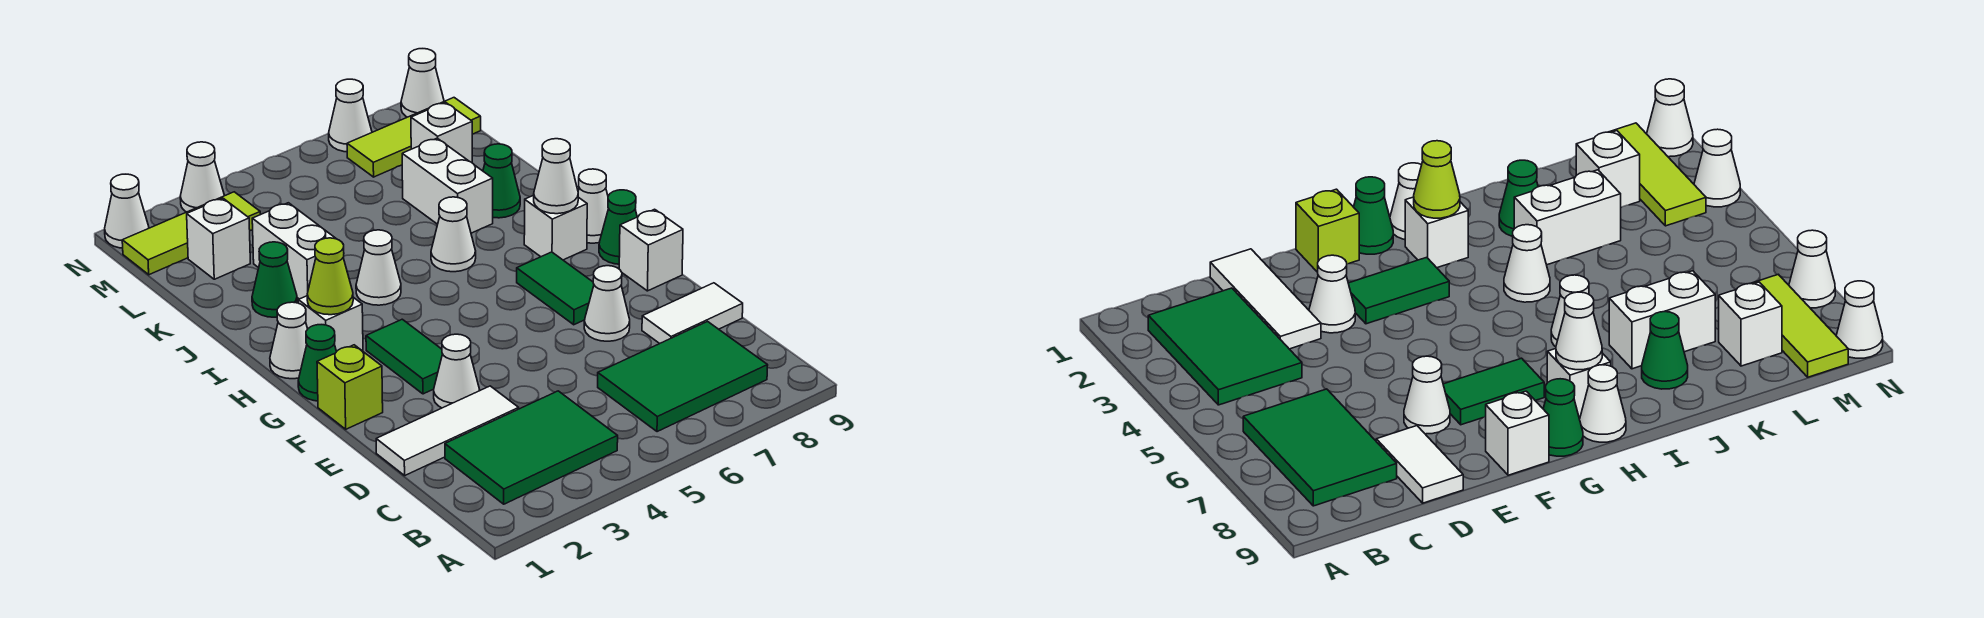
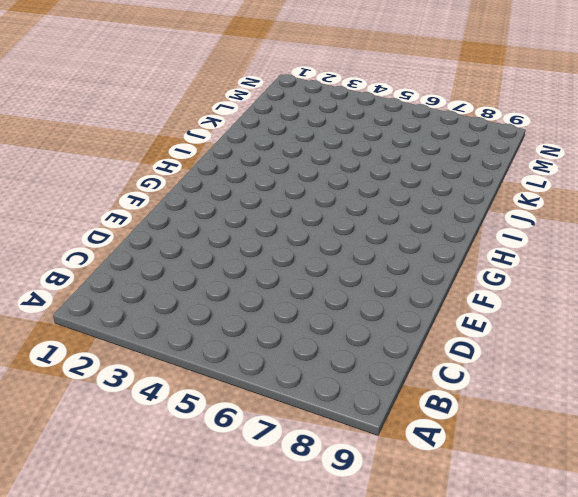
none -> green 2x3 tile [445,391,618,504]
none -> green 2x3 tile [598,322,768,432]
none -> white 1x3 tile [376,386,519,475]
none -> white 1x2 tile [642,283,743,344]

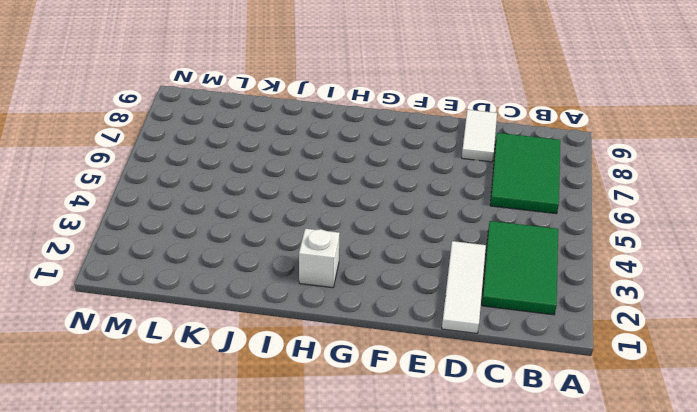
none -> white 1x1 cone [434,334,480,408]
none -> white 1x1 cone [584,266,630,341]
none -> lime 1x1 brick [317,345,383,429]
none -> green 1x2 tile [366,319,442,394]

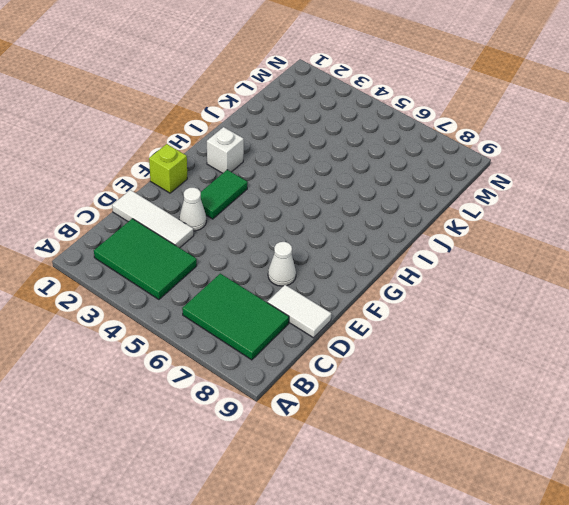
none -> green 1x2 tile [517,252,594,325]
none -> white 1x1 brick [619,209,683,291]
none -> green 1x1 cone [298,325,336,401]
none -> green 1x1 cone [599,190,637,264]

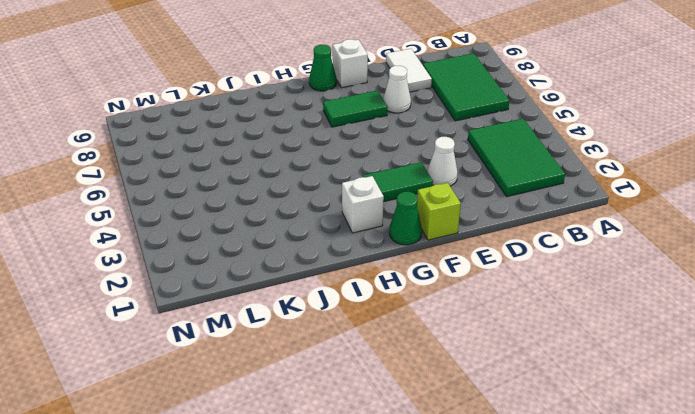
none -> white 1x3 tile [376,386,519,475]
none -> white 1x1 cone [270,302,307,379]
none -> white 1x1 brick [524,195,587,260]
none -> white 1x1 cone [578,169,608,243]

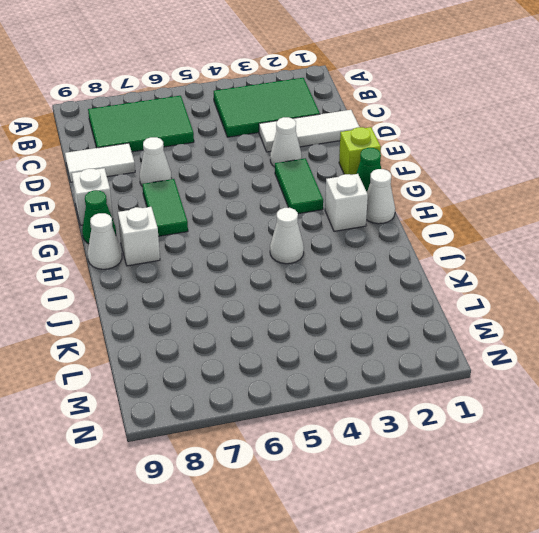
none -> white 1x1 cone [431,197,476,272]
none -> green 1x1 cone [252,242,297,317]
none -> white 1x2 brick [252,203,344,299]
none -> white 1x2 brick [402,138,493,233]

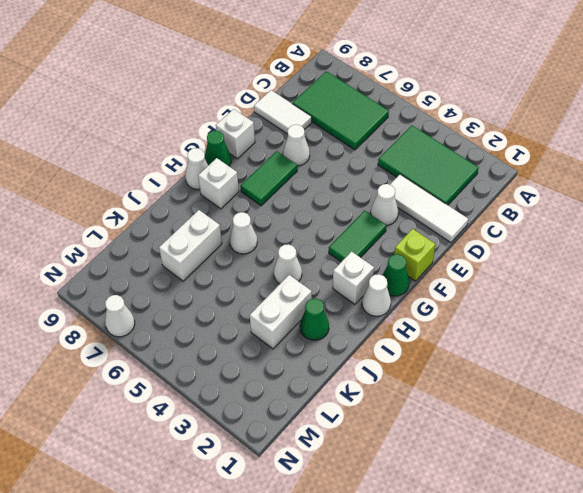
none -> green 1x1 cone [483,144,520,218]
none -> white 1x1 brick [187,198,250,279]
none -> white 1x1 brick [411,102,472,162]
none -> lime 1x3 tile [122,192,260,275]

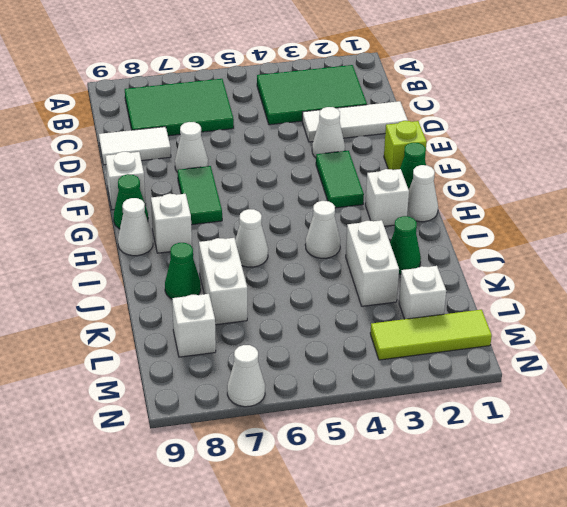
none -> lime 1x3 tile [347,98,481,177]
none -> white 1x1 cone [105,174,149,248]
none -> white 1x1 cone [180,142,224,212]
none -> white 1x1 cone [401,49,444,117]

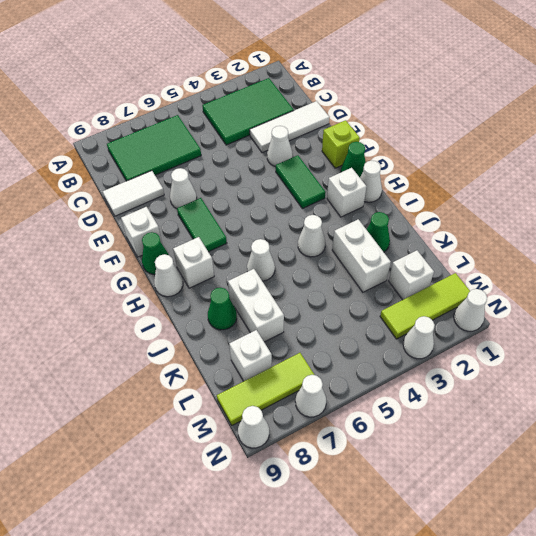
none -> lime 1x1 cone [307,238,353,315]
none -> white 1x1 cone [534,139,578,214]

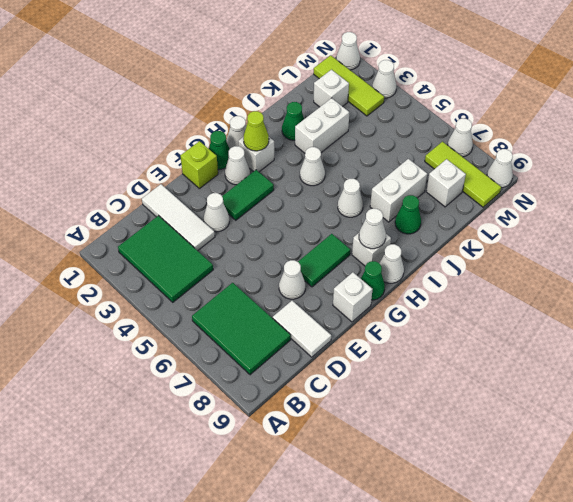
white 1x1 cone [225,146,250,185] -> none

